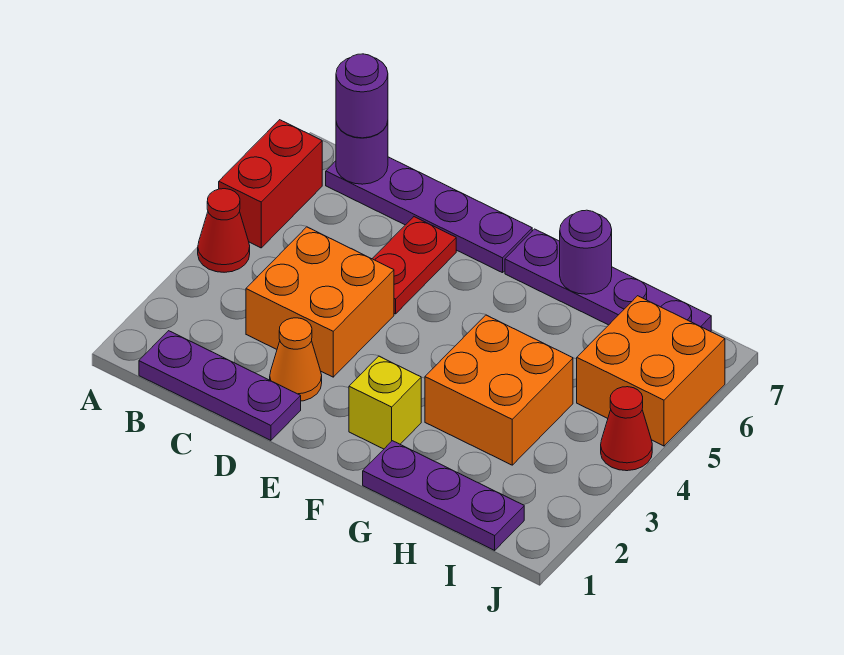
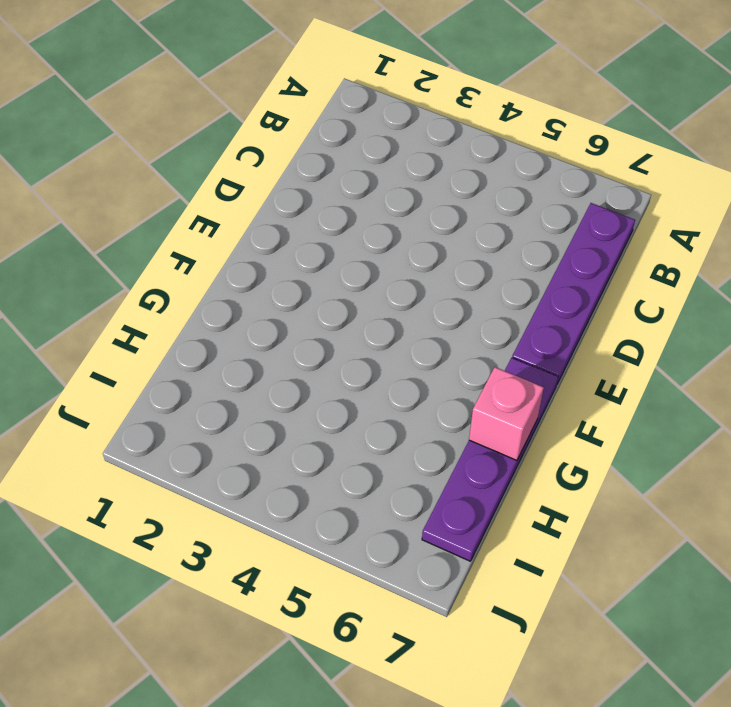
pink 1x1 brick [469,367,544,460] -> purple 1x1 round brick [560,210,612,294]
none -> red 1x1 cone [198,189,250,272]
none -> red 1x2 brick [219,120,322,248]
none -> purple 1x3 plate [139,331,301,440]

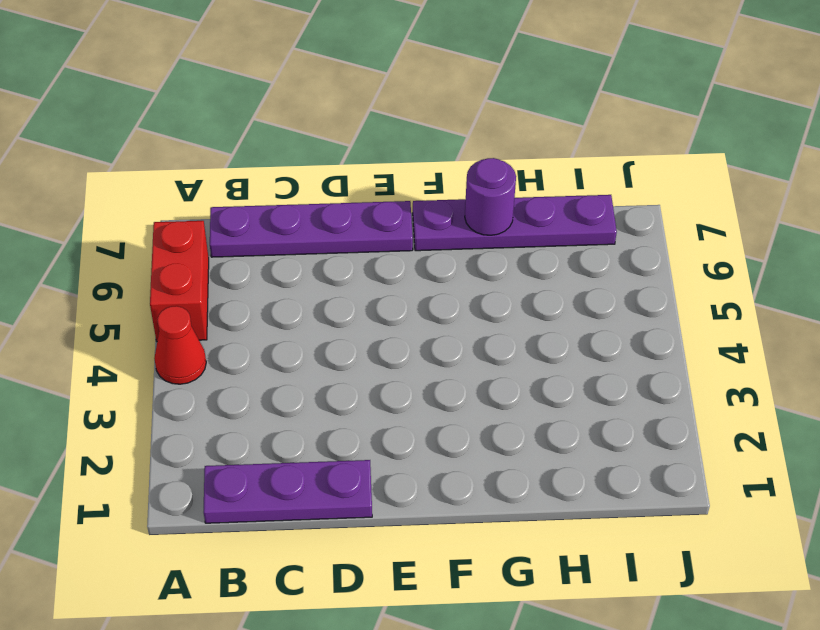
none -> orange 2x2 brick [246,227,394,377]
none -> orange 1x1 cone [270,318,322,401]
none -> red 1x2 plate [372,217,456,314]

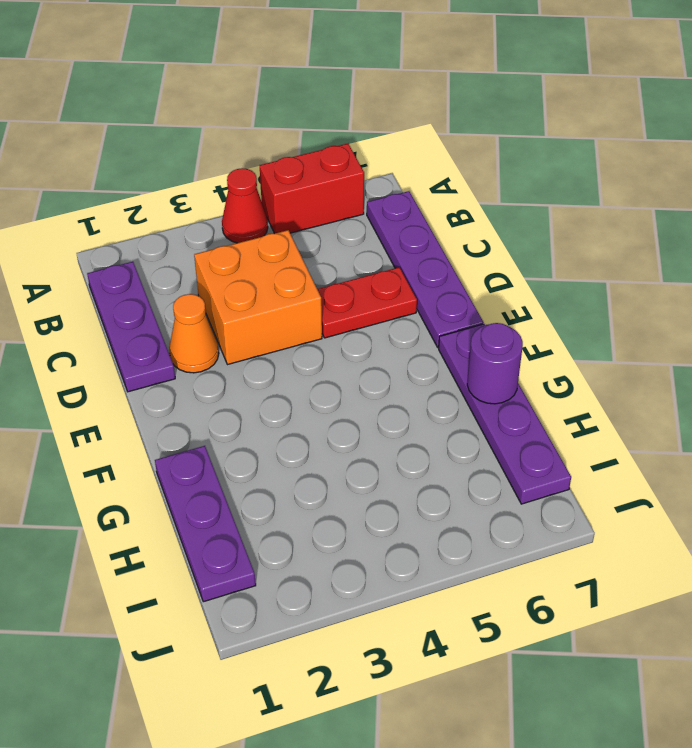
none -> yellow 1x1 brick [349,356,421,449]
none -> orange 2x2 brick [425,315,573,465]
none -> orange 2x2 brick [577,296,725,446]

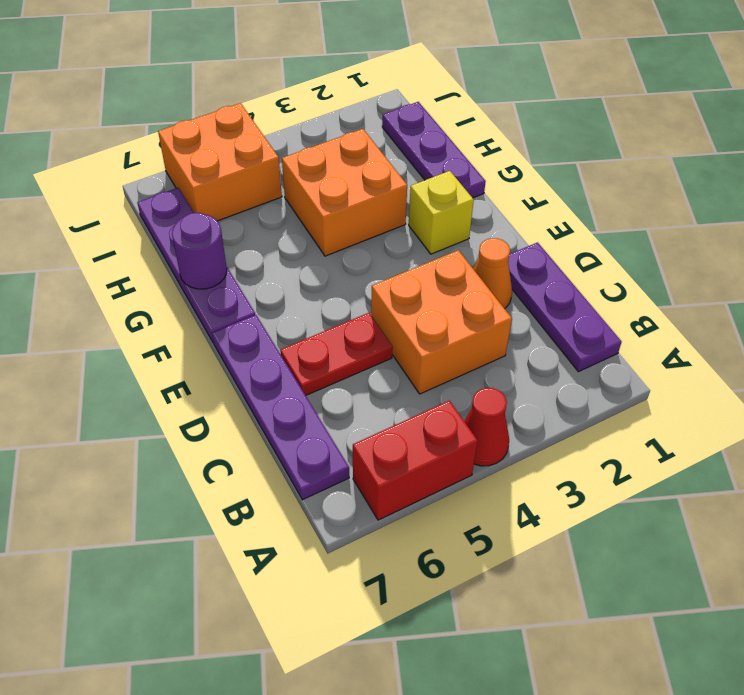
none -> red 1x1 cone [601,387,652,471]
none -> purple 1x1 round brick [336,121,388,184]
none -> purple 1x1 round brick [336,54,388,138]

